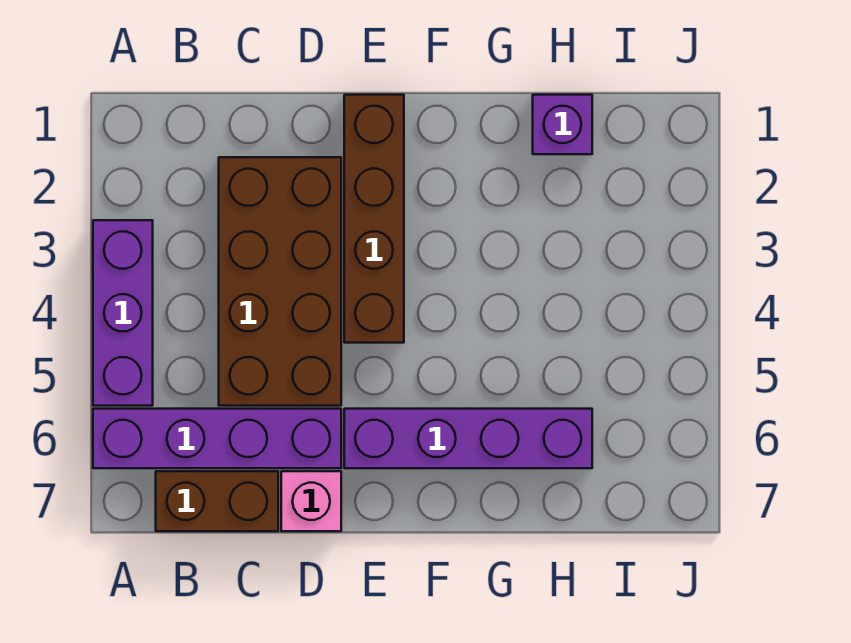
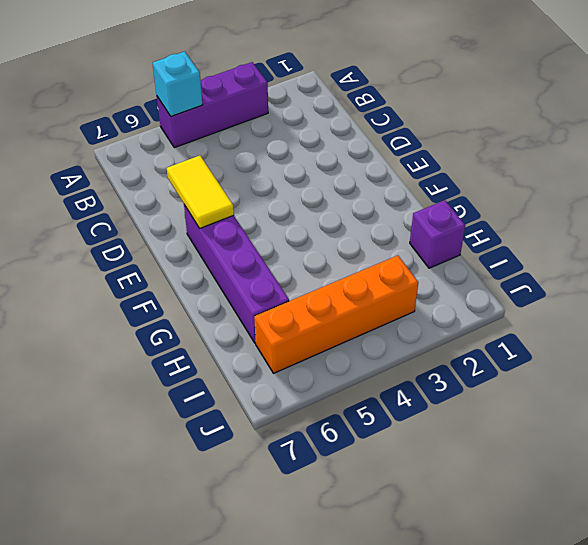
cyan 1x1 brick [153,51,202,116] -> none
yellow 1x2 tile [167,156,234,228] -> none
orange 1x4 brick [254,255,418,373] -> none
none -> purple 1x4 brick [93,409,341,468]
none -> brown 1x2 brick [156,471,278,531]

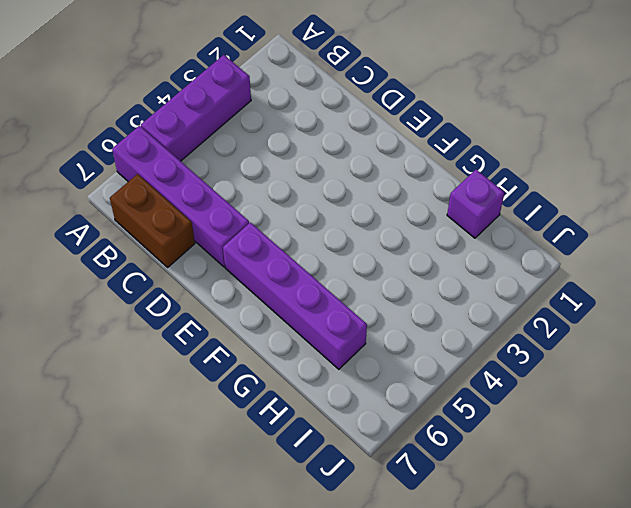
none -> brown 2x4 brick [219,157,341,406]
none -> pink 1x1 brick [281,471,341,531]

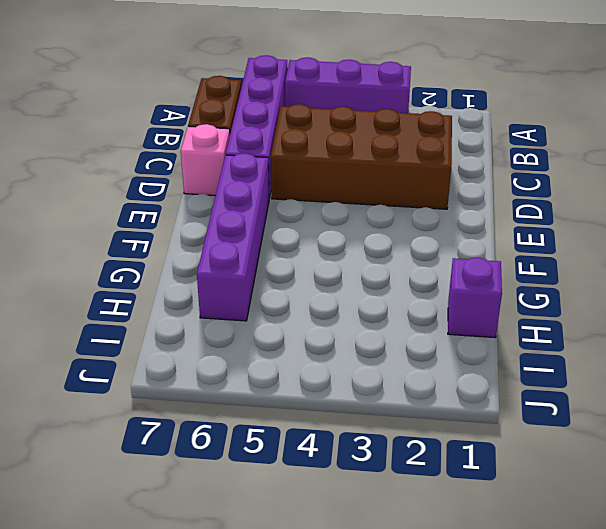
none -> brown 1x4 brick [344,95,404,343]

